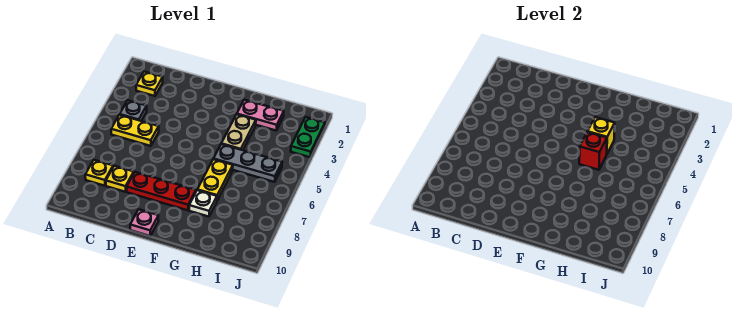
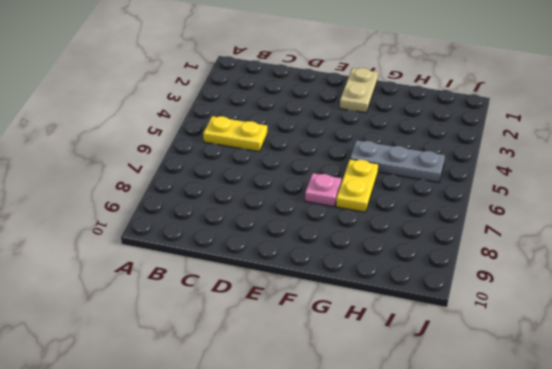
tan 1x2 plate [340,68,378,113] -> tan 1x2 plate moved to [221,114,256,150]
pink 1x1 plate [305,173,342,207] -> pink 1x1 plate moved to [130,209,159,236]
none -> yellow 1x1 plate [136,72,163,96]
none -> grey 1x1 plate [120,100,147,121]
none -> yellow 1x1 plate [85,160,113,186]

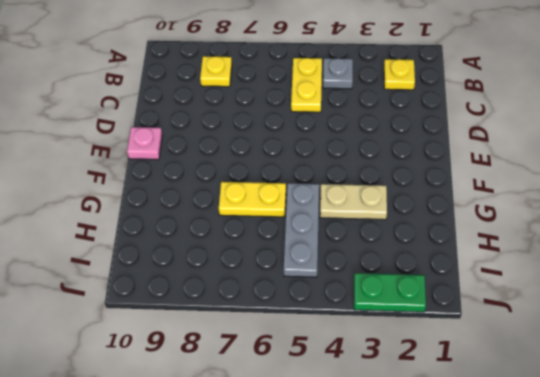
none -> yellow 1x1 plate [106,166,134,192]
none -> red 1x3 plate [127,172,196,210]
none -> pink 1x2 plate [237,100,284,130]

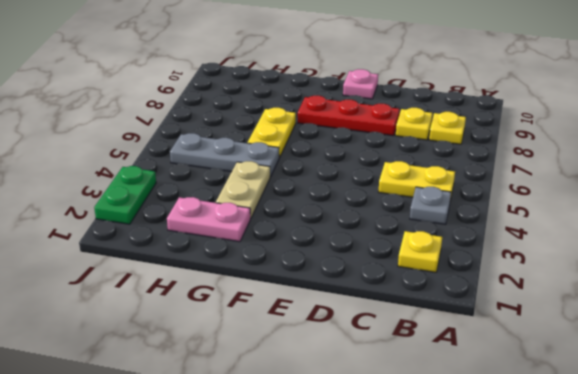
none -> white 1x1 plate [189,190,217,217]
none -> yellow 1x1 brick [588,117,615,153]
none -> red 1x1 brick [579,132,607,170]

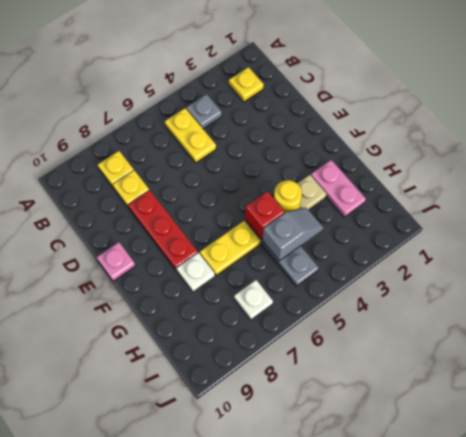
yellow 1x1 round brick [274,180,302,213] -> yellow 1x1 brick [588,117,615,153]
grey 1x2 slope [262,208,323,261] -> none
white 1x1 plate [234,280,273,320] -> none
none -> green 1x2 plate [291,117,325,157]

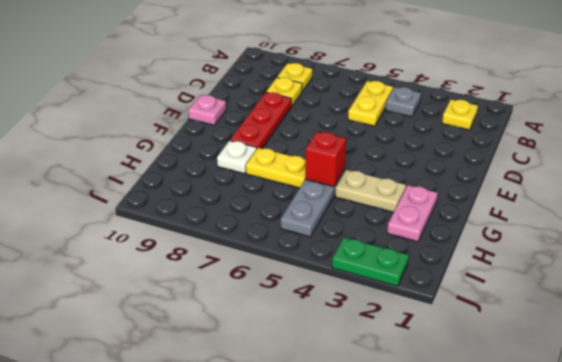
none -> yellow 1x1 brick [588,117,615,153]

